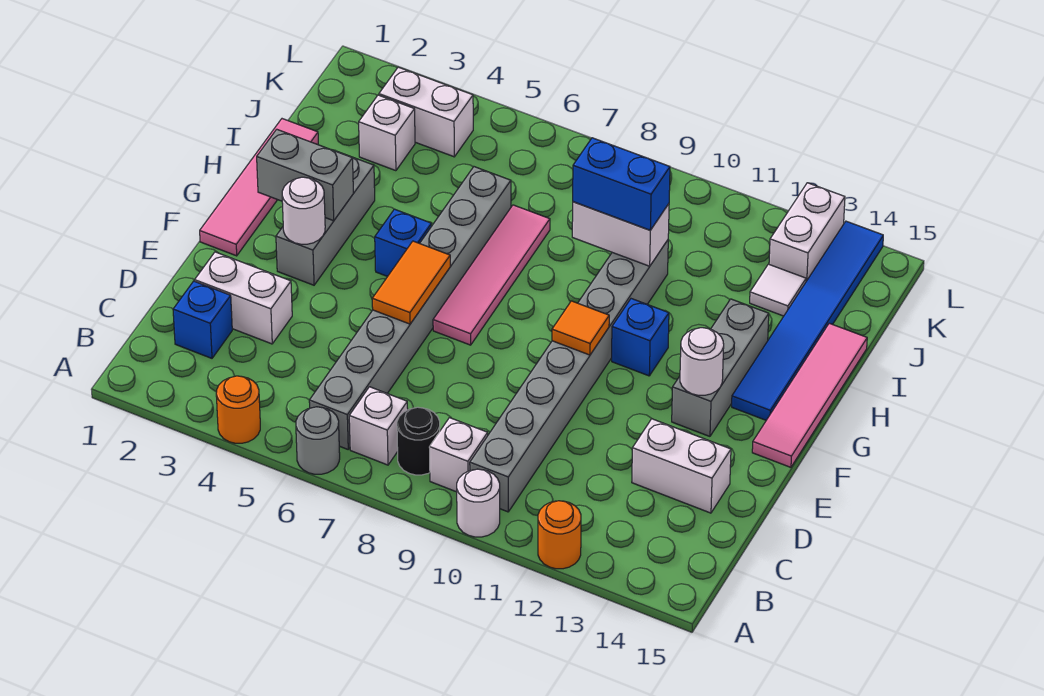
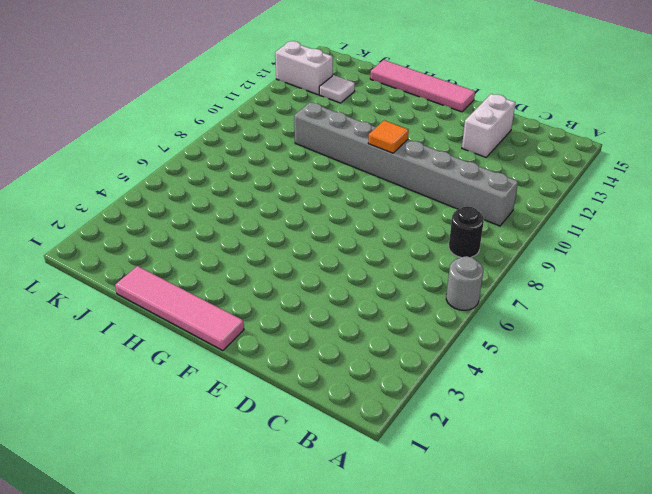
none -> orange 1x1 round brick [216,376,260,443]
none -> white 1x1 round brick [457,469,500,537]
none -> orange 1x1 round brick [538,501,581,569]
none -> grey 1x8 brick [309,167,511,449]

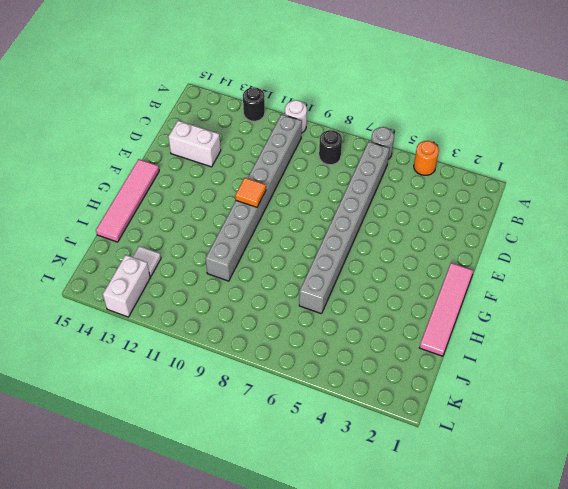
black 1x1 round brick [243,87,265,121] -> orange 1x1 round brick [538,501,581,569]
none -> white 1x1 brick [349,387,408,465]
none -> white 1x1 brick [429,418,488,492]
none -> blue 1x1 brick [173,281,232,358]
none -> white 1x2 brick [195,252,292,344]

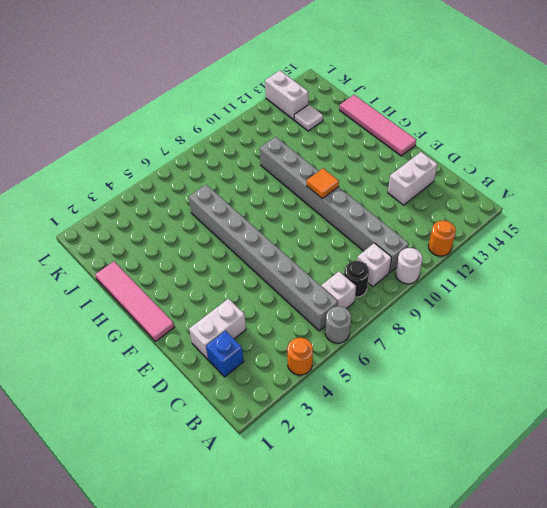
none -> grey 1x3 brick [276,152,375,285]
none -> pink 1x4 tile [433,205,550,345]
none -> grey 1x3 brick [672,299,769,436]
none -> blue 1x1 brick [375,209,432,277]

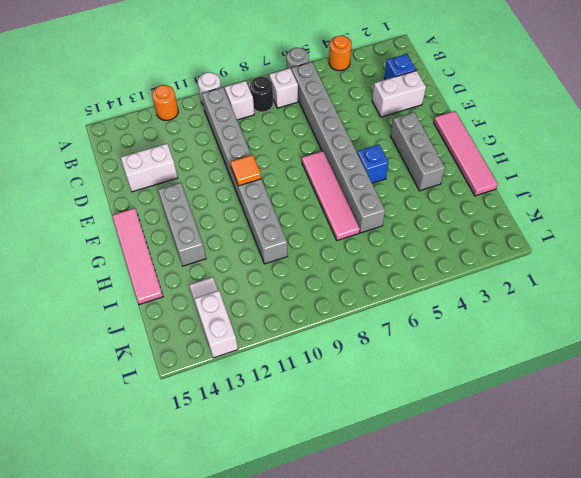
none -> blue 1x1 brick [612,299,669,376]
none -> blue 1x6 tile [732,221,883,420]
none -> white 1x1 brick [359,95,415,171]
none -> white 1x2 brick [379,67,473,157]

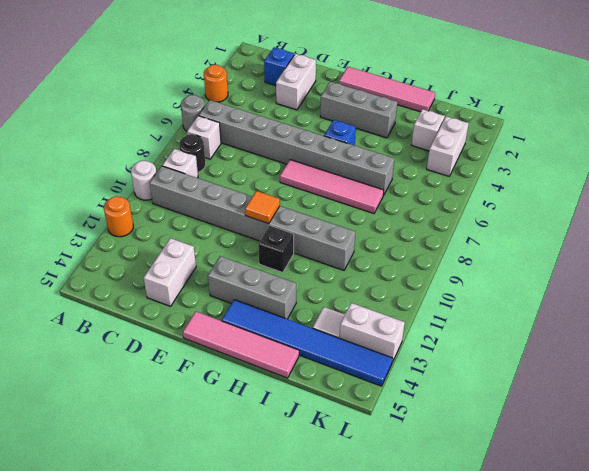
black 1x1 brick [258,226,294,273] -> blue 1x1 brick [612,299,669,376]
none -> orange 1x2 tile [372,241,450,324]
none -> white 1x1 round brick [282,177,325,244]
none -> white 1x1 round brick [680,328,724,395]
none -> grey 1x2 brick [257,129,353,221]

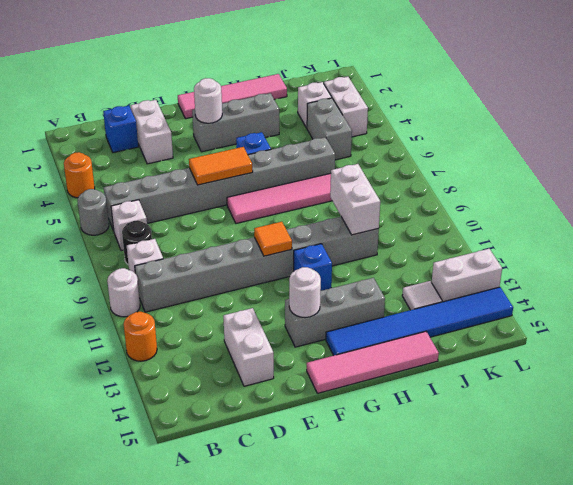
grey 1x2 brick [307,98,352,160] -> grey 1x2 brick moved to [257,129,353,221]
none -> blue 1x2 brick [573,138,670,230]

